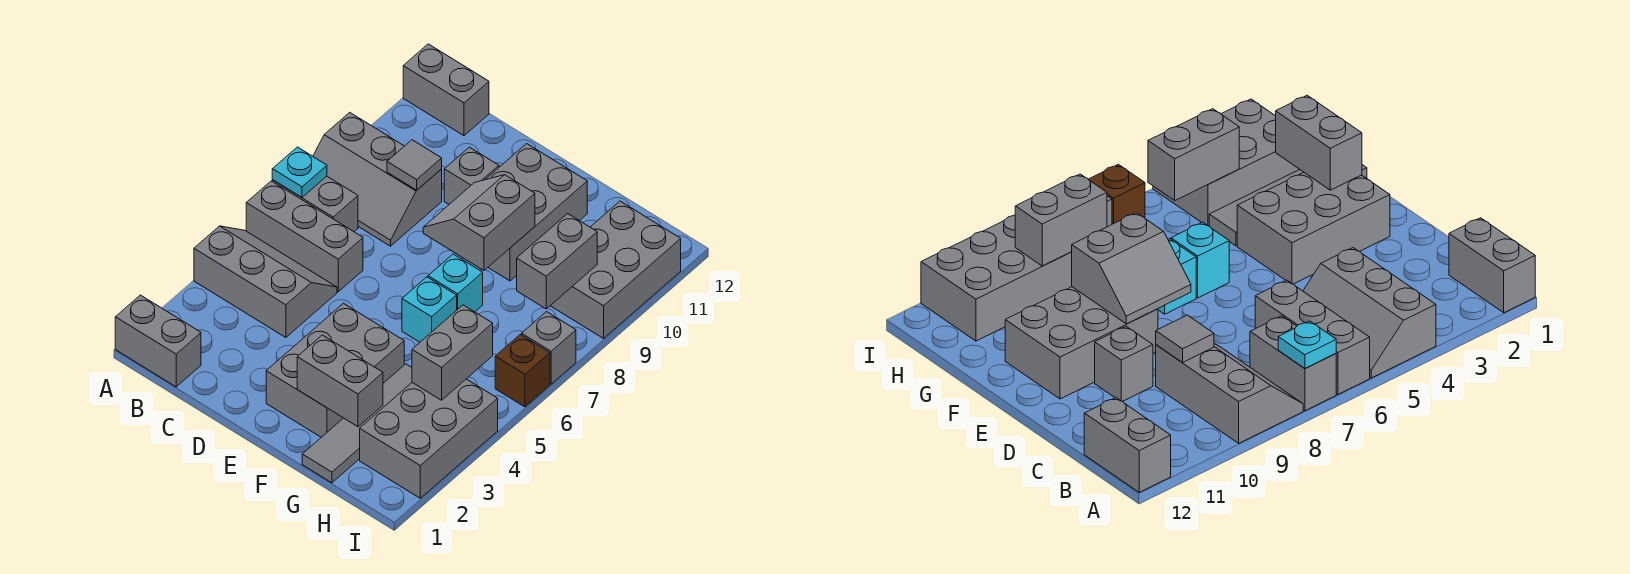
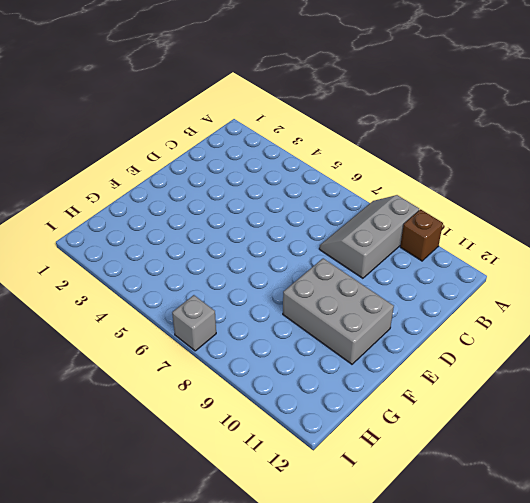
brown 1x1 brick [400,209,443,261] -> brown 1x1 brick moved to [495,334,550,407]
none -> grey 1x2 brick [115,295,201,387]
none -> grey 2x3 slope [194,226,337,338]
none -> grey 1x3 brick [246,181,363,292]

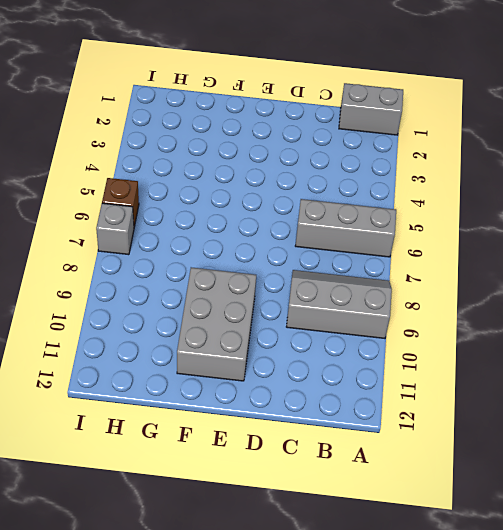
none -> grey 2x3 slope [194,226,337,338]
none -> grey 1x2 brick [272,176,358,232]
none -> grey 1x2 brick [403,44,489,136]

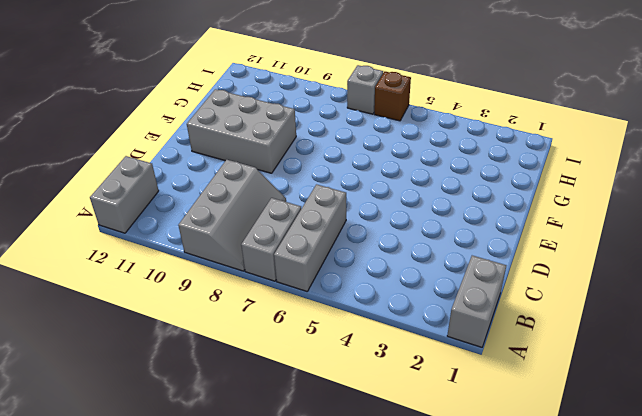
none -> grey 2x3 slope [194,226,337,338]
none -> grey 1x1 brick [444,147,499,204]
none -> grey 2x3 brick [266,303,404,437]

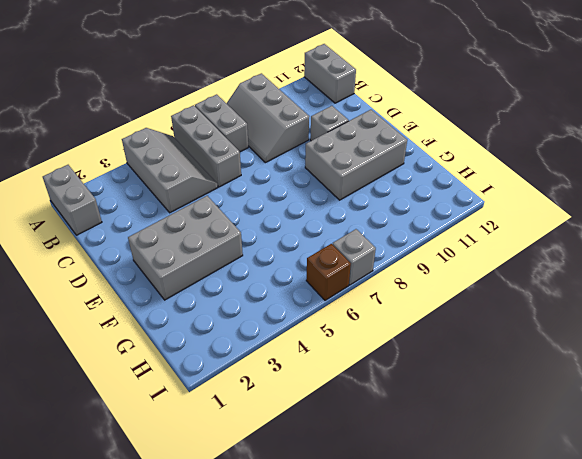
none -> cyan 1x1 brick [402,277,457,342]
none -> cyan 1x1 brick [428,254,483,312]
none -> grey 1x4 tile [302,364,412,483]

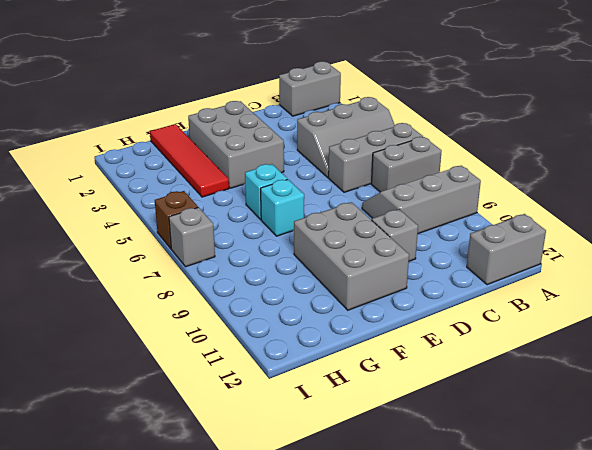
red 1x4 tile [150,124,229,197] -> grey 1x4 tile [302,364,412,483]
none -> grey 2x3 brick [360,379,498,498]
none -> grey 2x3 brick [550,201,681,338]
none -> cyan 1x1 plate [272,147,327,197]

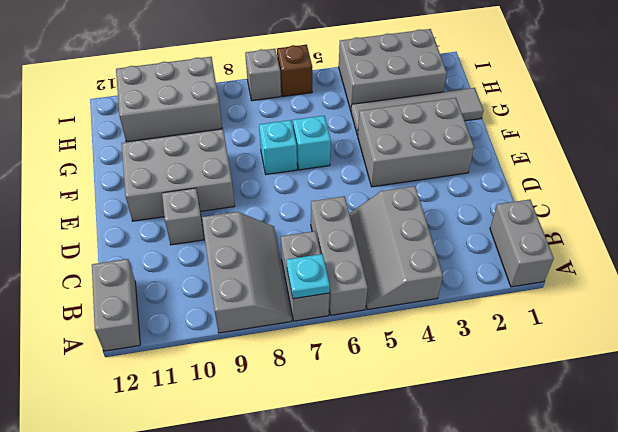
none -> grey 1x1 tile [387,140,442,190]
none -> grey 2x2 slope [423,175,535,270]
none -> grey 1x2 brick [297,335,383,427]

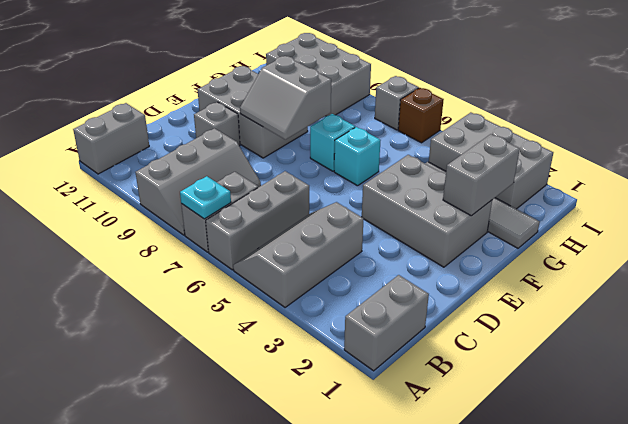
none -> grey 1x1 tile [387,140,442,190]
none -> grey 1x2 brick [412,305,493,400]
none -> grey 1x2 brick [517,214,597,309]

